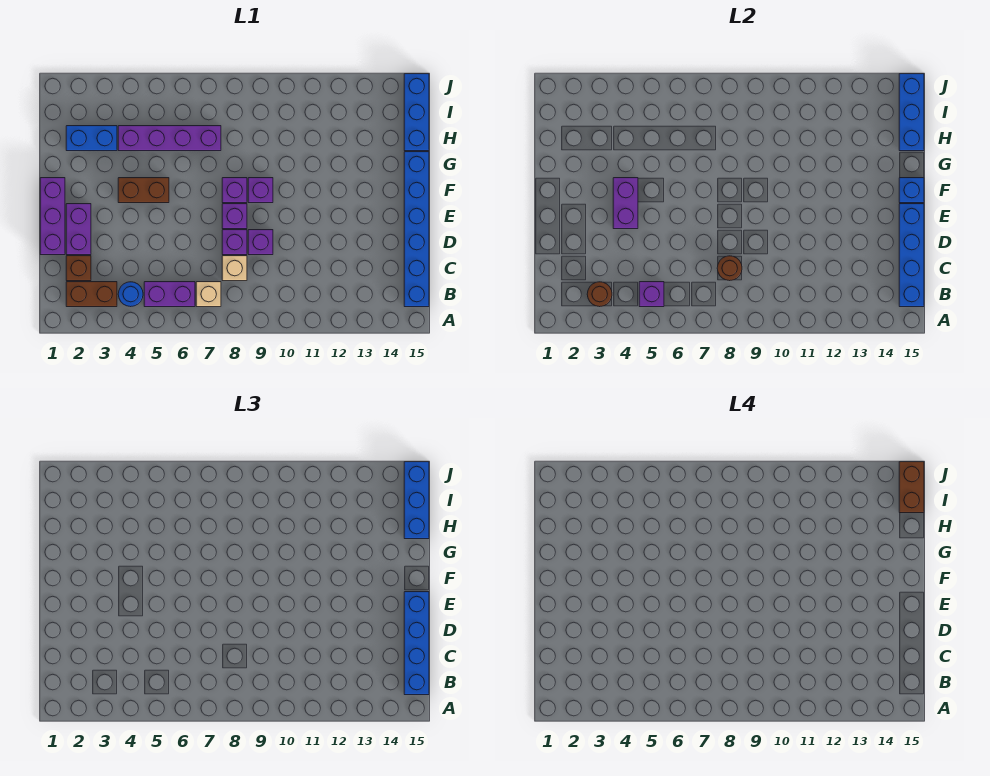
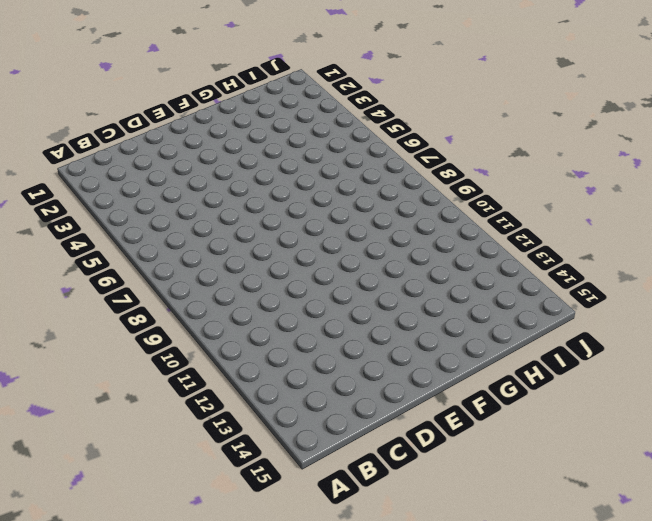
none -> brown 1x2 brick [66,282,117,307]
none -> blue 1x1 round brick [118,282,143,307]
none -> purple 1x2 brick [144,282,195,307]

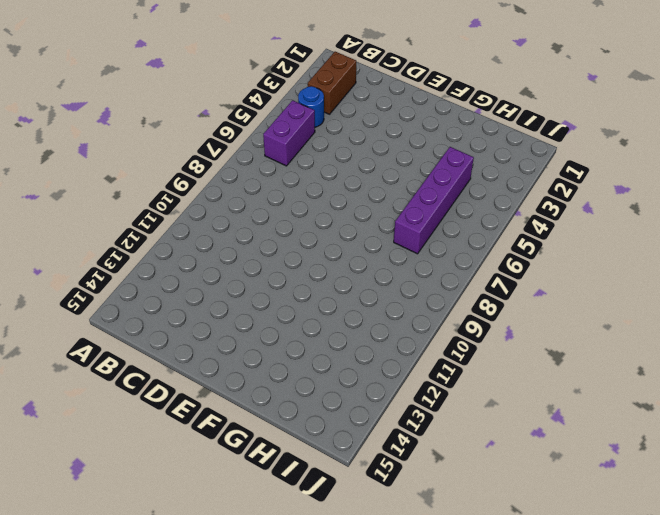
none -> tan 1x1 brick [196,282,221,307]
none -> blue 1x6 brick [404,152,429,307]
none -> brown 1x1 brick [66,256,91,281]

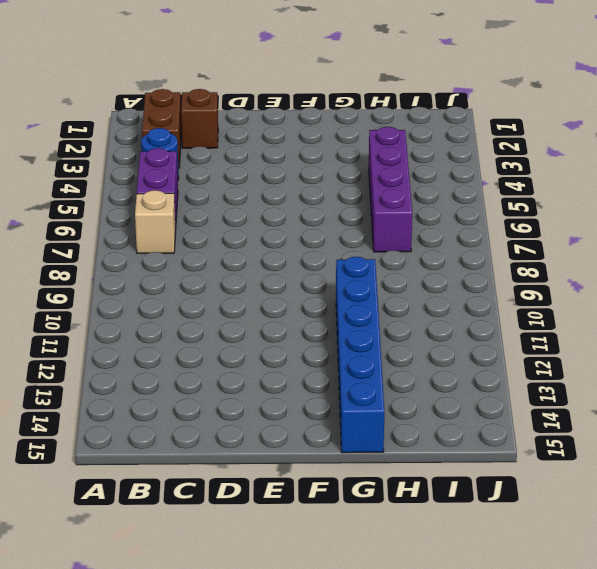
blue 1x6 brick [336,257,384,453] -> blue 1x6 brick turned to [404,152,429,307]
none -> tan 1x1 brick [222,256,247,281]
none -> purple 1x3 brick [40,178,65,255]
none -> purple 1x2 brick [66,204,91,255]

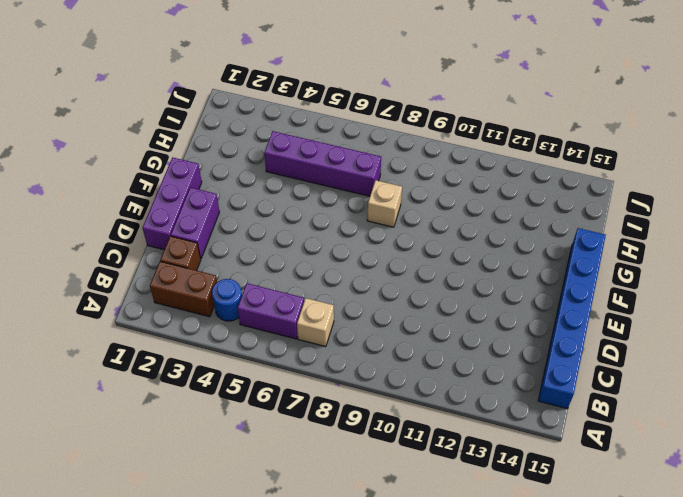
tan 1x1 brick [367,180,402,227] -> tan 1x1 brick moved to [222,256,247,281]
none -> purple 1x1 brick [222,230,247,255]
none -> purple 1x1 brick [248,230,273,255]
none -> purple 1x1 brick [222,204,247,229]

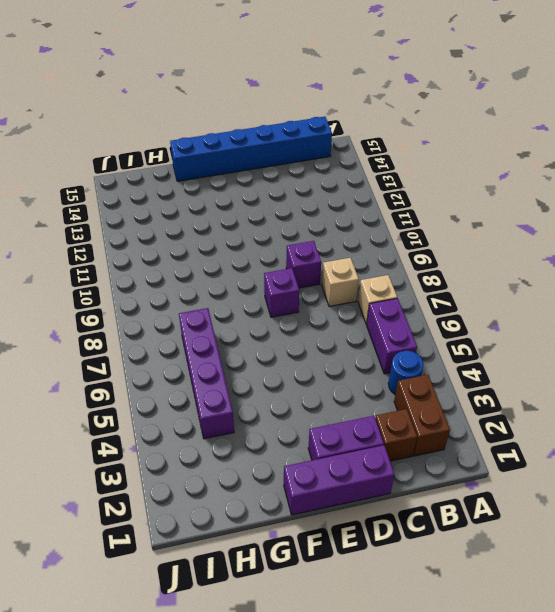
none -> purple 1x1 brick [222,230,247,255]
none -> brown 1x2 brick [118,178,169,203]
none -> purple 1x1 brick [222,178,247,203]

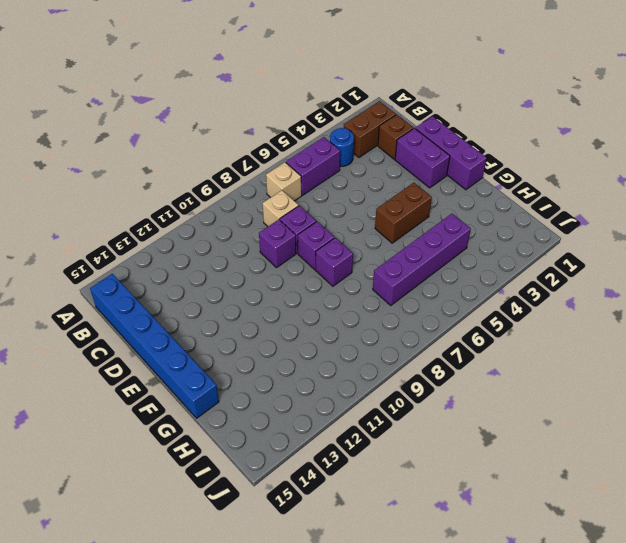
none -> purple 1x1 brick [248,178,273,203]
none -> blue 1x2 brick [66,126,117,151]
none -> blue 1x3 brick [404,74,429,151]

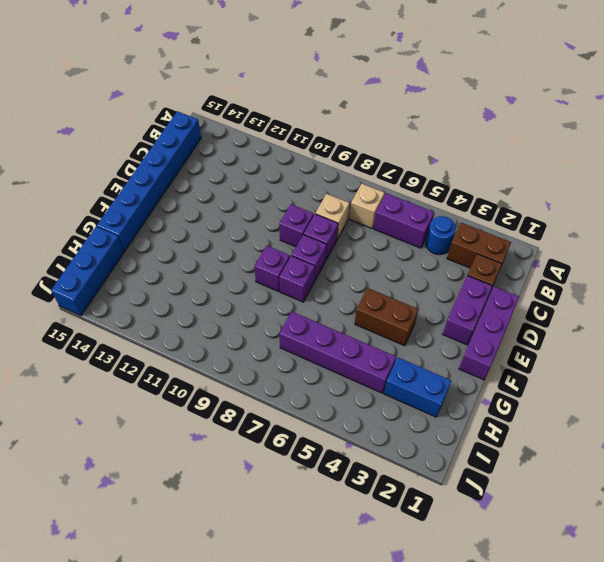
none -> brown 1x1 round brick [587,282,612,307]
none -> purple 1x1 brick [639,282,664,307]
none -> blue 1x4 brick [899,204,924,307]

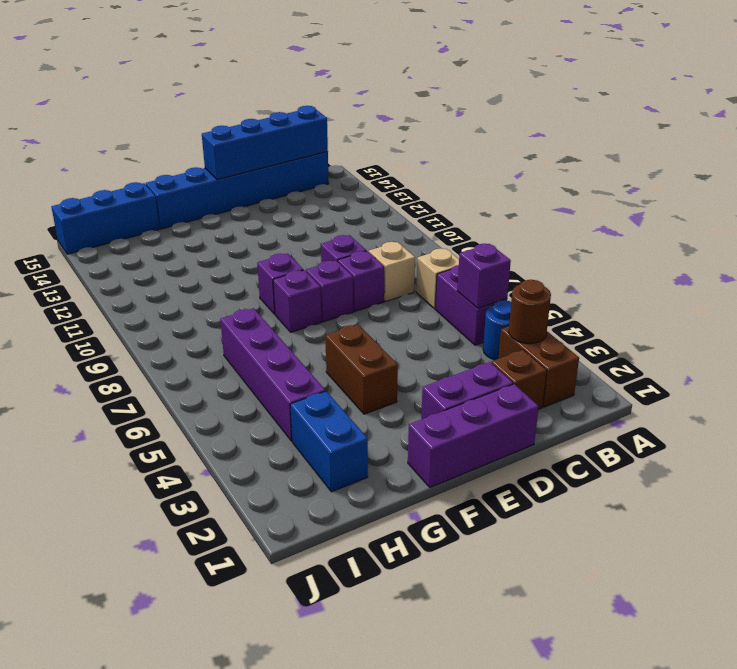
none -> brown 1x1 round brick [717,256,742,281]
none -> purple 1x2 brick [613,178,638,229]
none -> blue 1x1 brick [899,178,924,203]

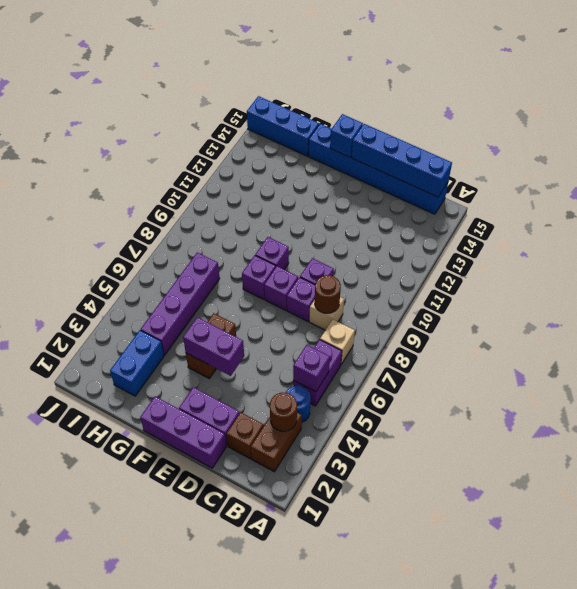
none -> blue 1x3 brick [899,74,924,151]
none -> blue 1x4 brick [404,592,429,695]
none -> blue 1x3 brick [404,462,429,539]

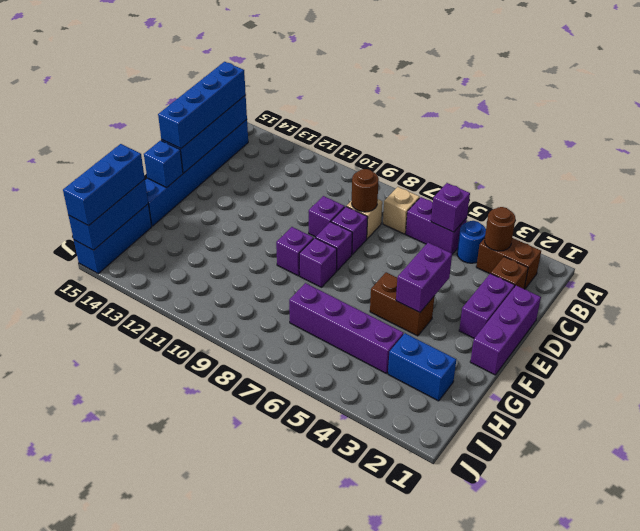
none -> brown 1x2 brick [899,462,924,513]

